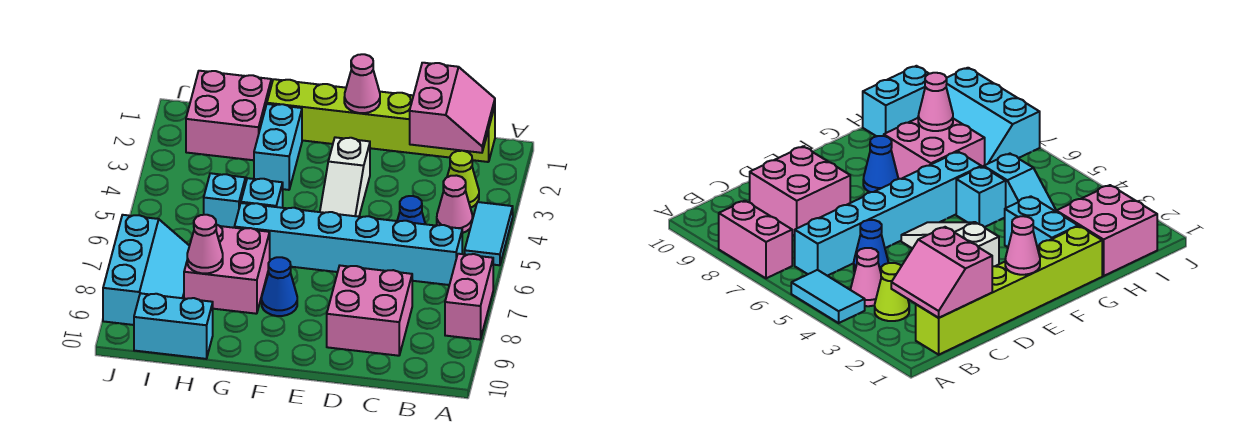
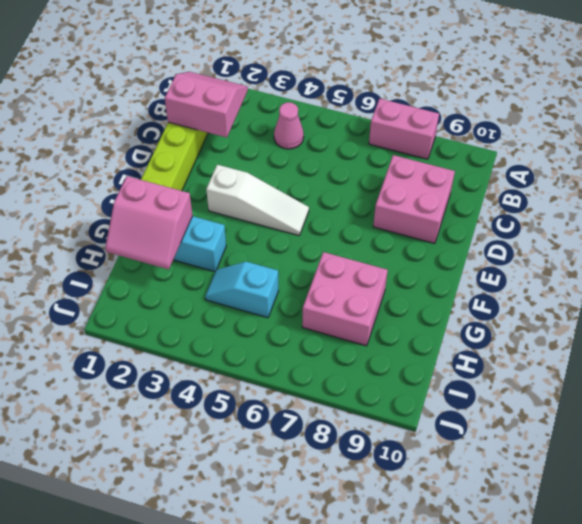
pink 2x2 slope [105,176,193,269] -> none
none -> cyan 1x2 tile [465,202,513,265]
none -> lime 1x1 cone [443,151,479,208]
none -> cyan 1x6 brick [234,203,462,285]

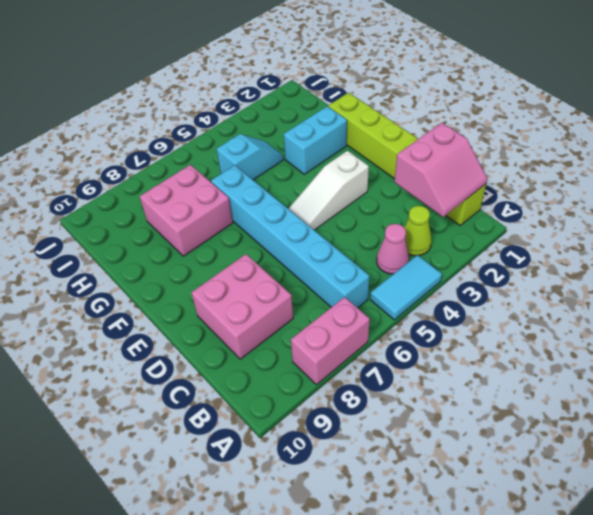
none -> blue 1x1 cone [397,196,425,224]
none -> blue 1x1 cone [262,257,297,316]
none -> cyan 1x1 brick [241,178,283,208]

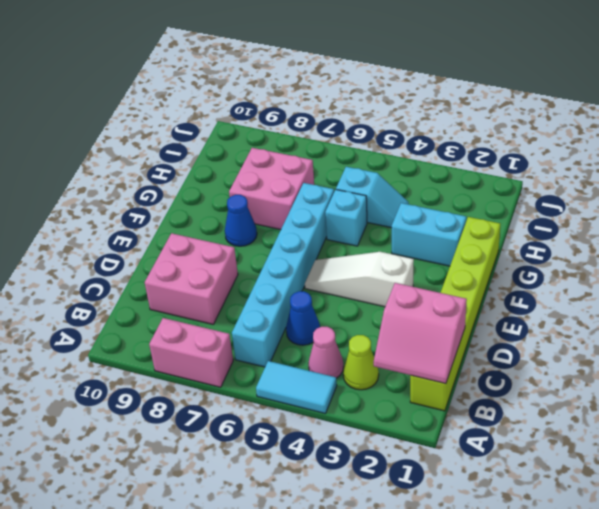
none -> pink 2x2 brick [186,71,271,160]
none -> cyan 1x2 brick [134,293,213,359]
none -> cyan 2x3 slope [103,215,189,325]

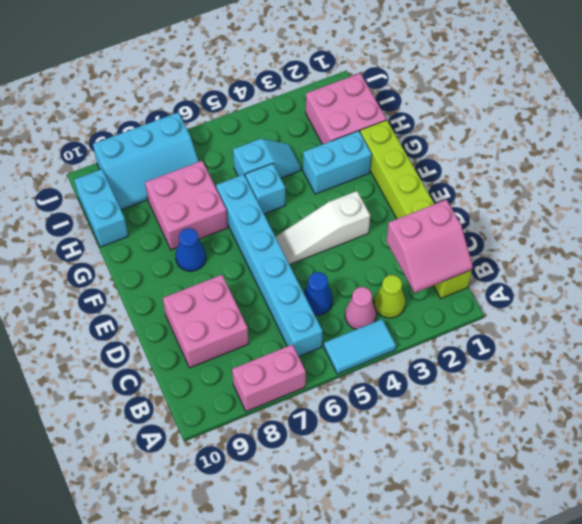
none -> pink 1x1 cone [344,54,380,113]
none -> pink 1x1 cone [187,215,223,273]

